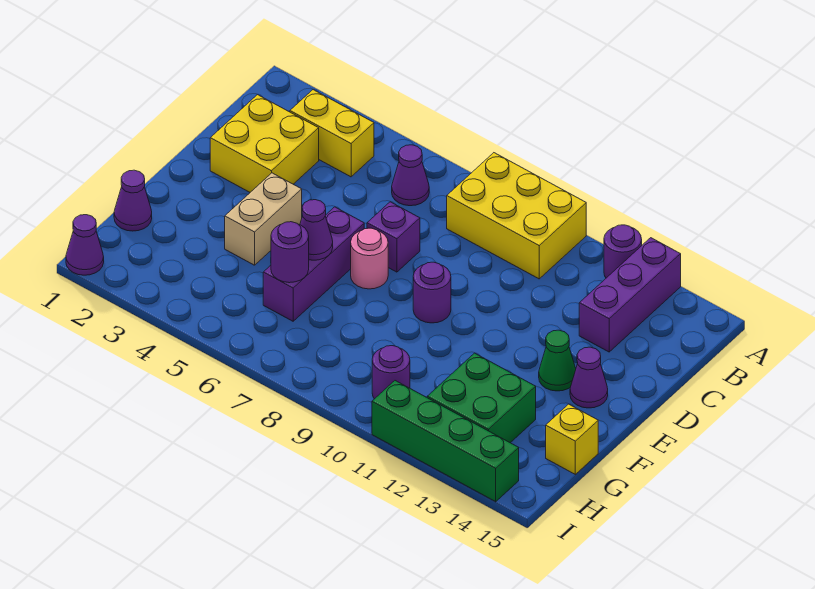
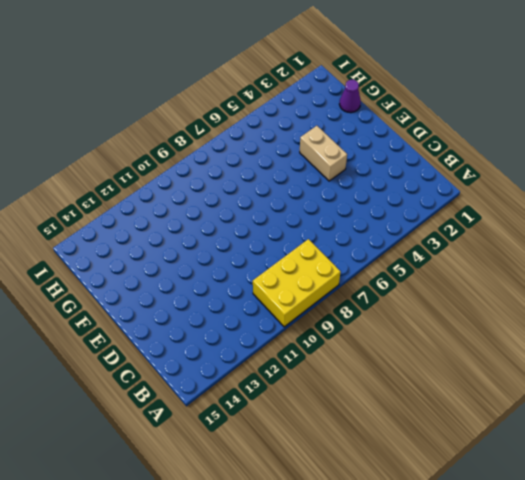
none -> purple 1x1 round brick [604,225,642,278]
none -> purple 1x3 brick [579,238,681,352]
none -> yellow 1x2 brick [290,90,374,177]

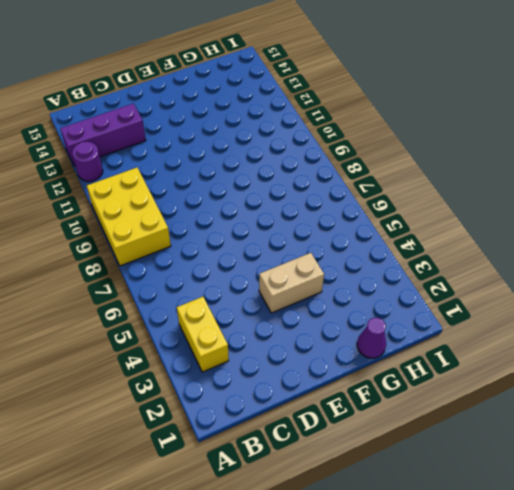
none -> purple 1x1 cone [392,145,429,206]
none -> yellow 2x2 brick [210,95,319,192]
none -> purple 1x1 brick [367,202,420,272]

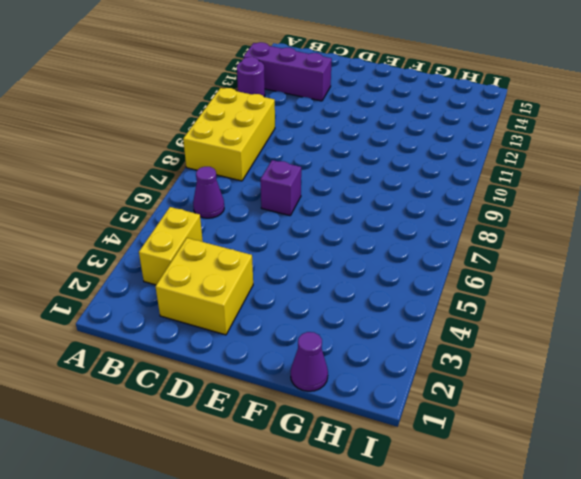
none -> tan 1x2 brick [225,173,302,265]
none -> purple 1x3 brick [263,207,364,321]
none -> pink 1x1 round brick [351,228,388,289]

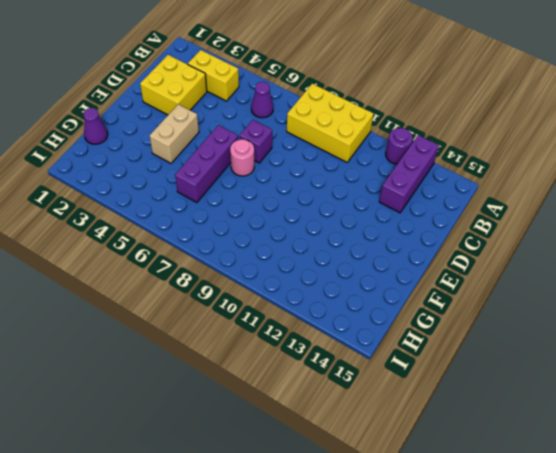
none -> purple 1x1 round brick [413,262,451,323]
none -> green 1x1 cone [539,330,576,391]
none -> purple 1x1 cone [570,347,608,408]

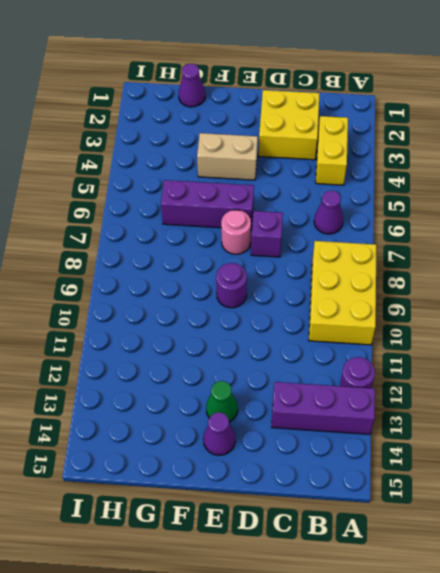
none -> green 2x2 brick [427,353,536,443]
none -> yellow 1x1 brick [546,404,598,474]
none -> purple 1x1 round brick [372,346,410,399]

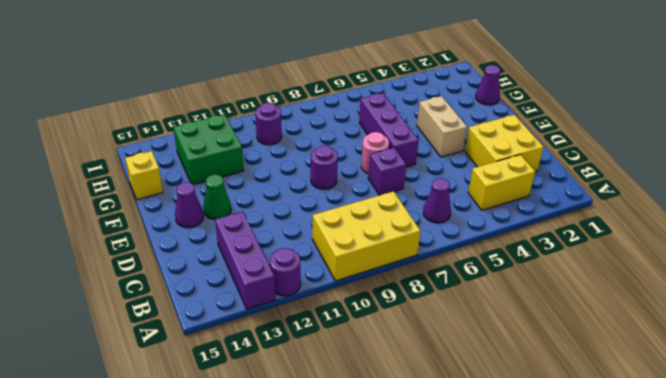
none -> purple 1x1 cone [66,215,104,275]
none -> green 1x4 brick [372,381,519,502]
none -> purple 1x1 cone [300,200,333,260]

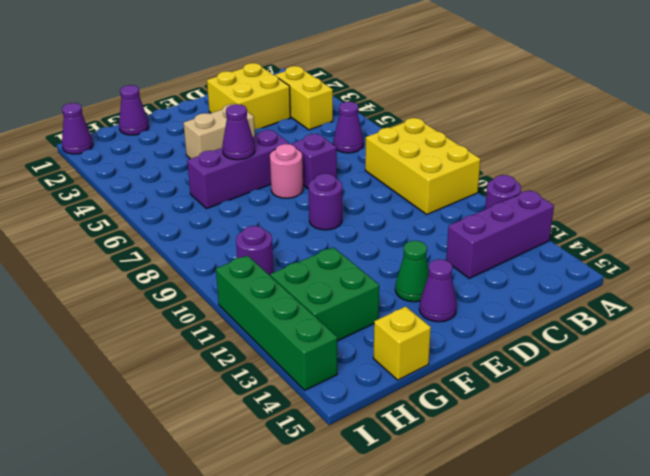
none -> purple 1x1 round brick [271,222,309,283]

